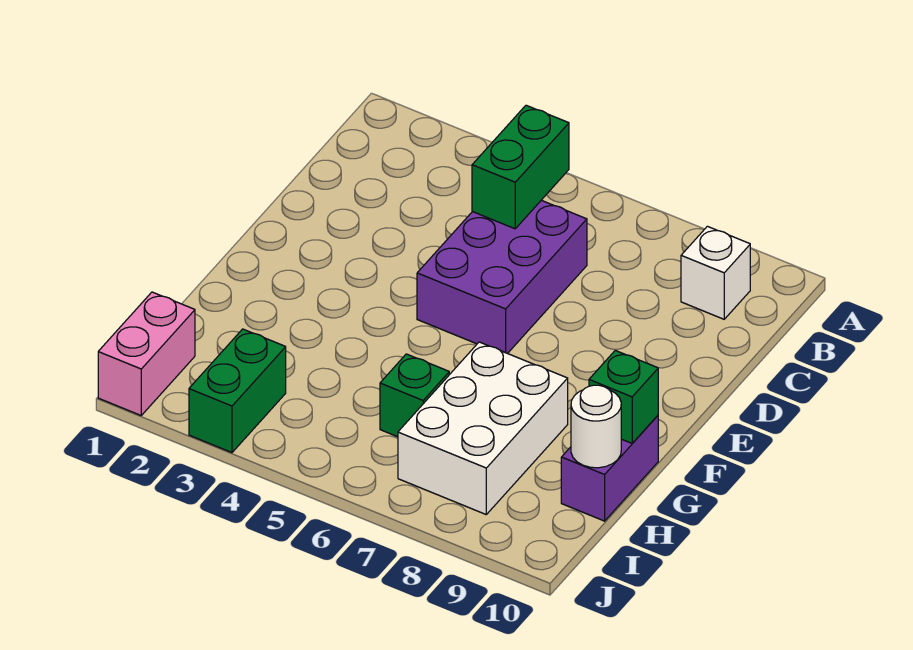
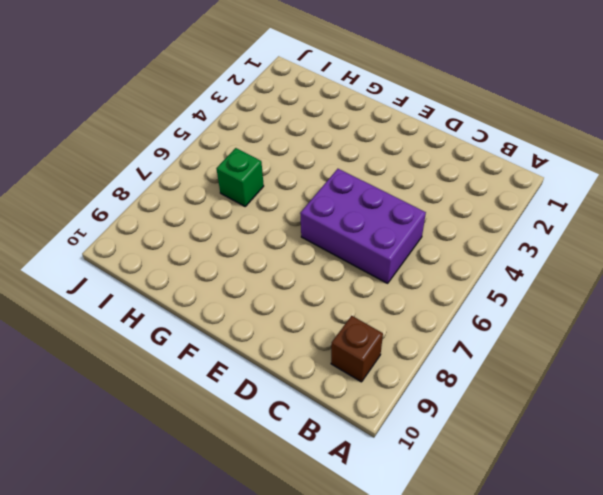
brown 1x1 brick [331,316,383,382] -> white 1x1 brick [681,226,750,319]
none -> white 2x3 brick [398,342,568,514]
none -> purple 1x2 brick [561,416,658,521]

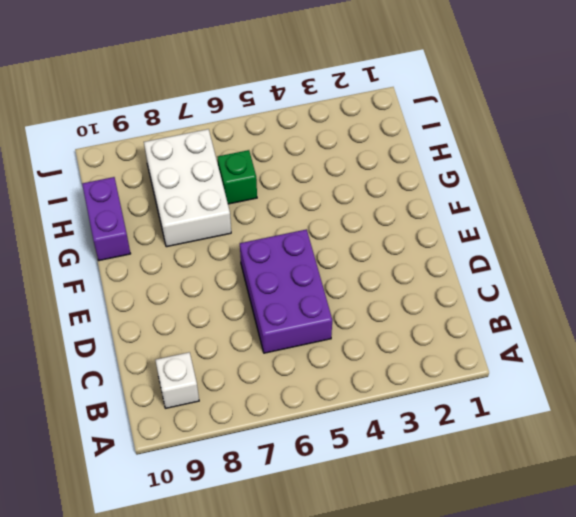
none -> pink 1x2 brick [98,292,195,415]
none -> green 1x2 brick [189,329,286,453]

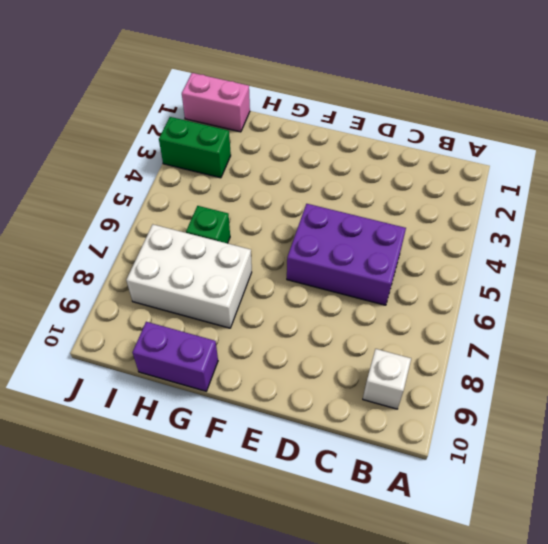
none -> green 1x2 brick [472,105,569,229]
none -> green 1x1 brick [589,350,658,443]

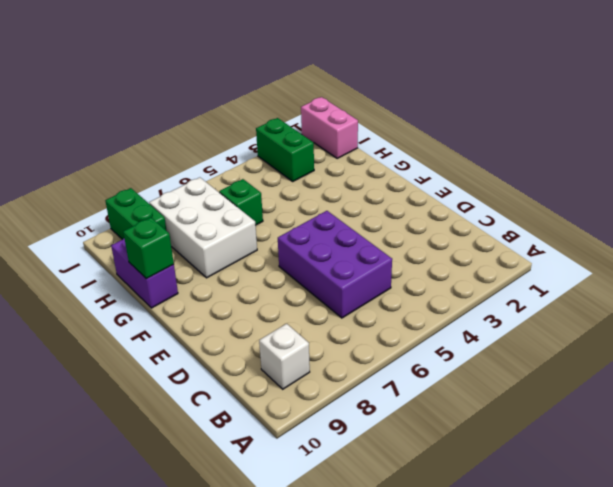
green 1x2 brick [105,188,167,240] -> green 1x2 brick moved to [472,105,569,229]
none -> white 1x1 round brick [571,385,621,468]

